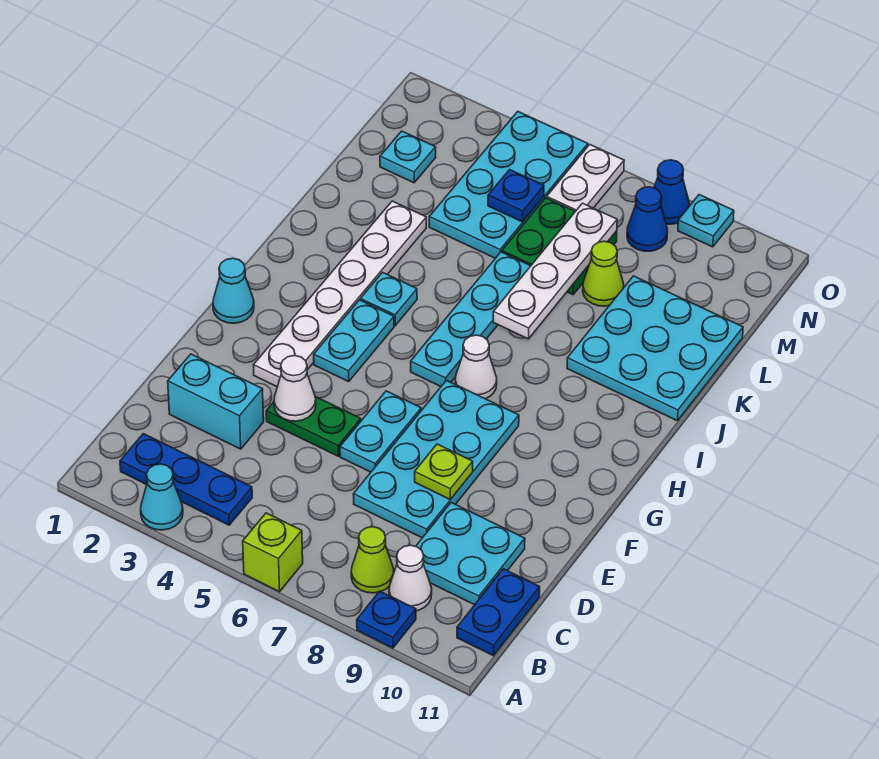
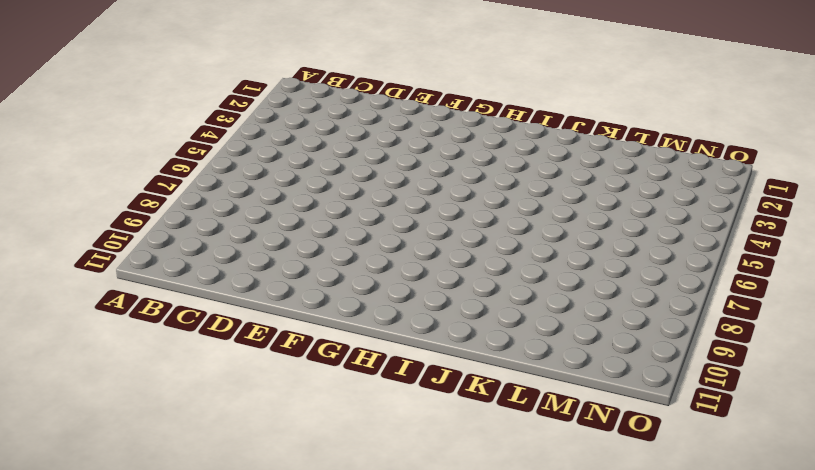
none -> cyan 1x1 cone [141,464,183,530]
none -> lime 1x1 brick [243,513,303,592]
none -> blue 1x1 plate [357,591,416,648]
none -> blue 1x3 plate [120,434,252,525]

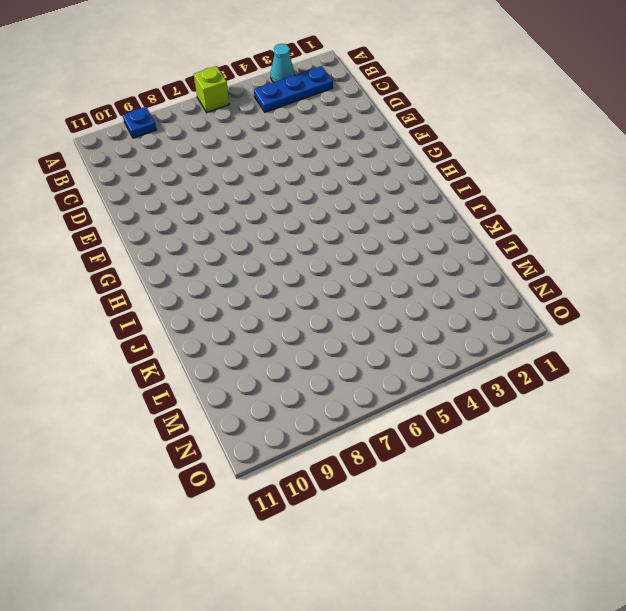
none -> lime 1x1 cone [351,527,394,593]
none -> white 1x1 cone [389,545,432,611]
none -> blue 1x2 plate [457,569,540,656]
none -> cyan 2x2 plate [416,503,525,605]

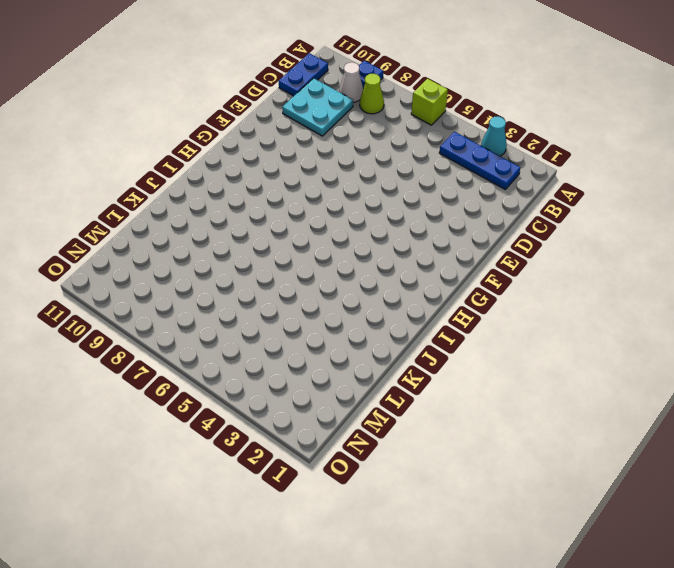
none -> cyan 1x2 brick [168,354,264,449]
none -> cyan 2x4 plate [353,380,519,538]
none -> green 1x2 plate [266,397,361,456]
none -> cyan 1x2 plate [340,391,421,472]

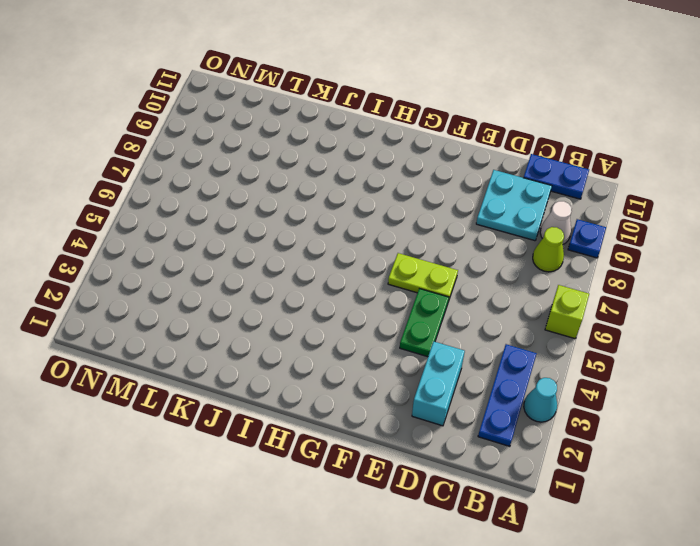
lime 1x2 plate [388,253,458,302] -> cyan 1x2 plate [340,391,421,472]
none -> cyan 2x4 plate [353,380,519,538]
none -> white 1x6 plate [253,201,426,387]
none -> cyan 1x1 cone [213,258,254,323]
none -> cyan 1x2 plate [314,300,394,382]

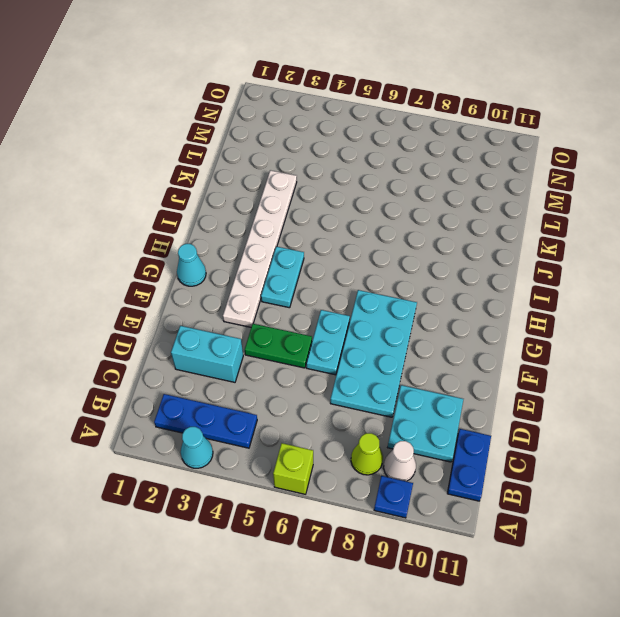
none -> cyan 1x4 plate [411,252,530,386]
none -> white 1x1 cone [455,335,497,399]
none -> cyan 1x1 plate [360,272,417,326]
none -> cyan 3x3 plate [567,276,743,421]

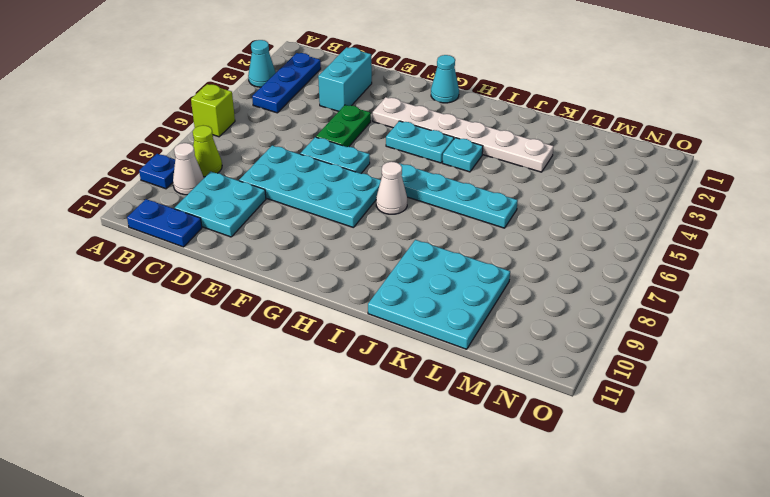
none -> cyan 2x4 plate [429,112,588,258]
none -> green 2x2 plate [502,198,617,295]
none -> lime 1x1 cone [583,241,624,306]
none -> cyan 1x1 plate [380,131,436,183]

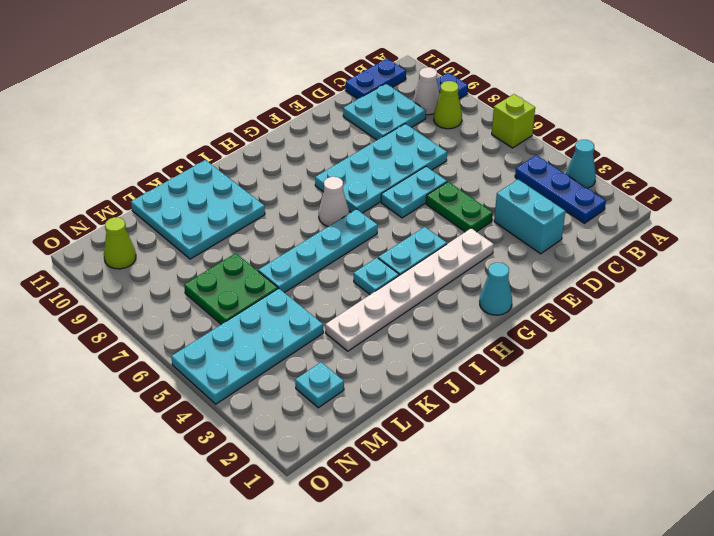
lime 1x1 cone [104,217,136,269] -> lime 1x1 cone moved to [583,241,624,306]
none -> white 1x2 plate [547,145,624,211]
none -> blue 1x1 cone [627,187,668,251]
none -> blue 1x1 cone [654,160,689,224]
none -> cyan 1x1 plate [678,195,734,247]

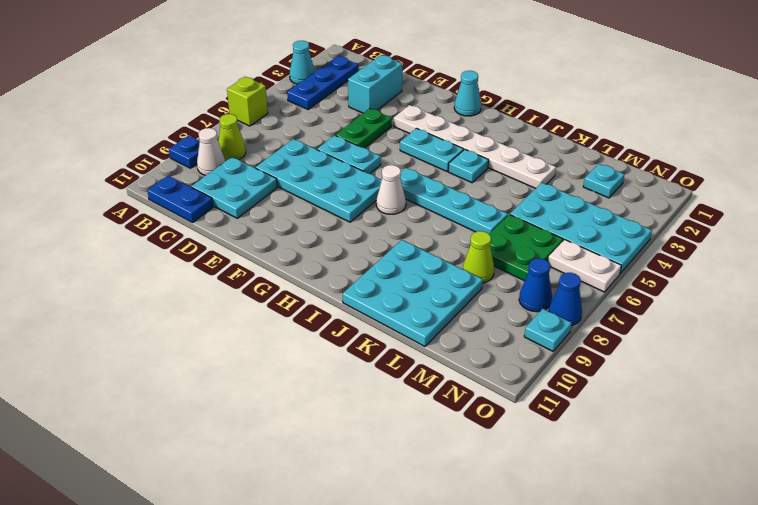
none -> white 1x1 cone [274,356,316,421]
none -> lime 1x1 plate [415,444,473,499]
none -> white 1x4 plate [493,203,617,339]
none -> blue 1x1 plate [488,170,544,222]

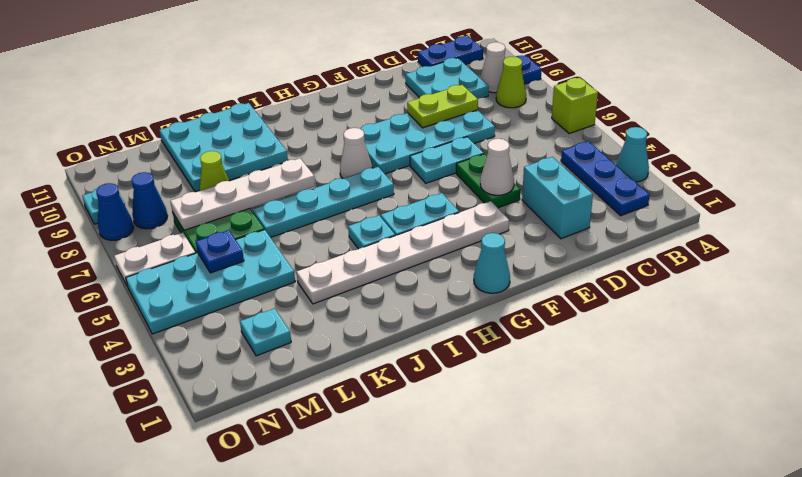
lime 1x2 plate [407,85,478,128] -> lime 1x1 plate [415,444,473,499]

